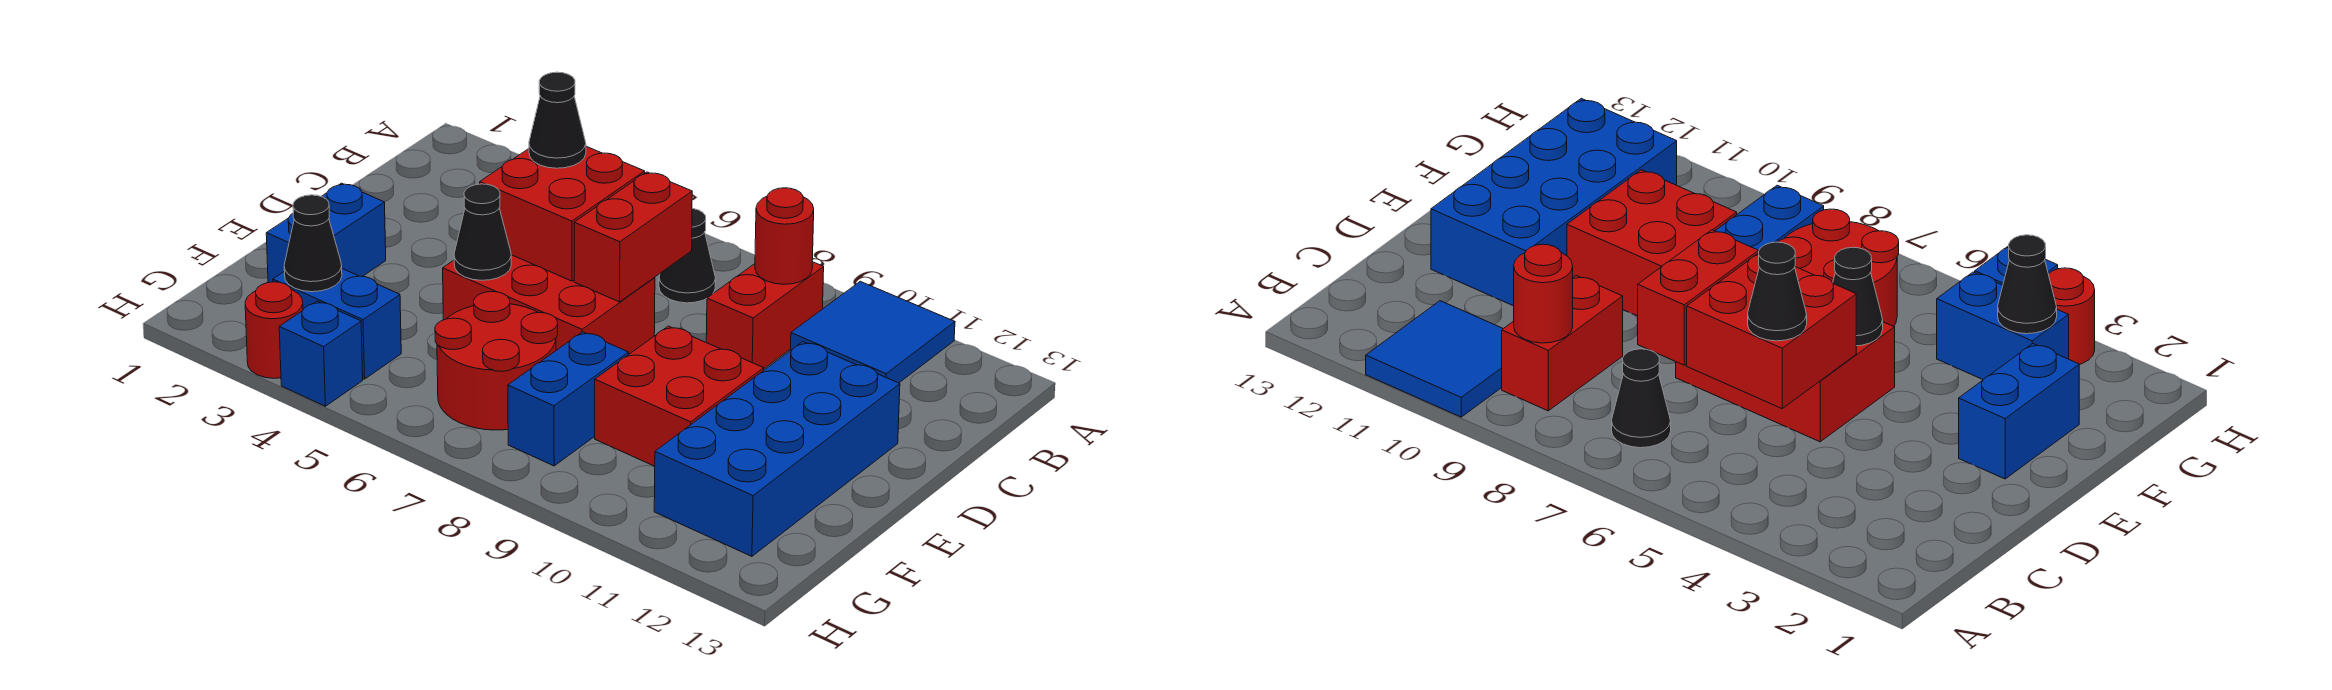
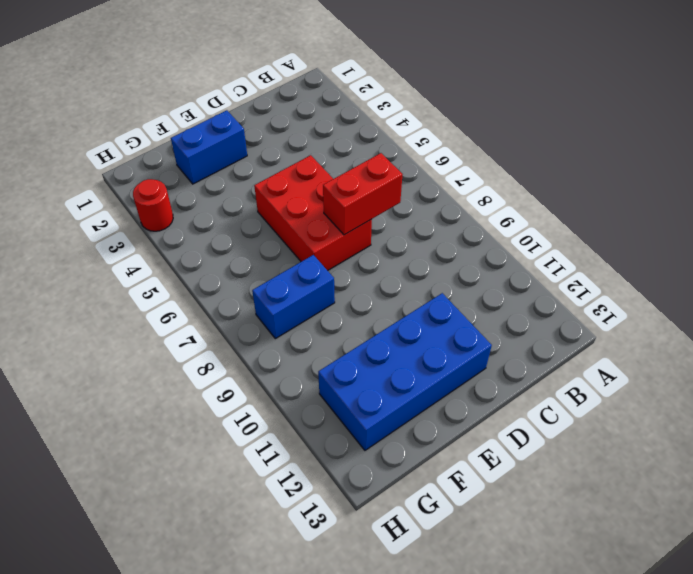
none -> blue 2x2 tile [790,281,955,383]
none -> black 1x1 cone [659,208,716,303]
none -> red 1x2 brick [706,262,824,368]

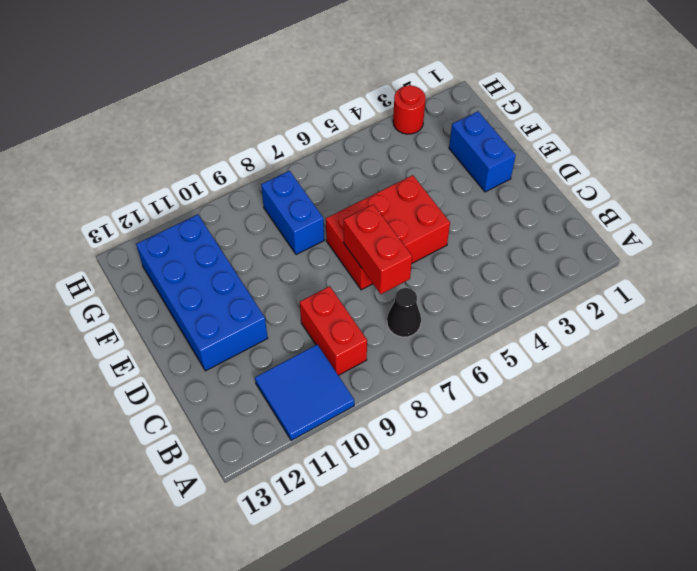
none -> red 2x2 brick [595,326,764,466]
none -> red 2x2 round brick [435,292,558,430]
none -> blue 1x2 brick [273,269,401,379]

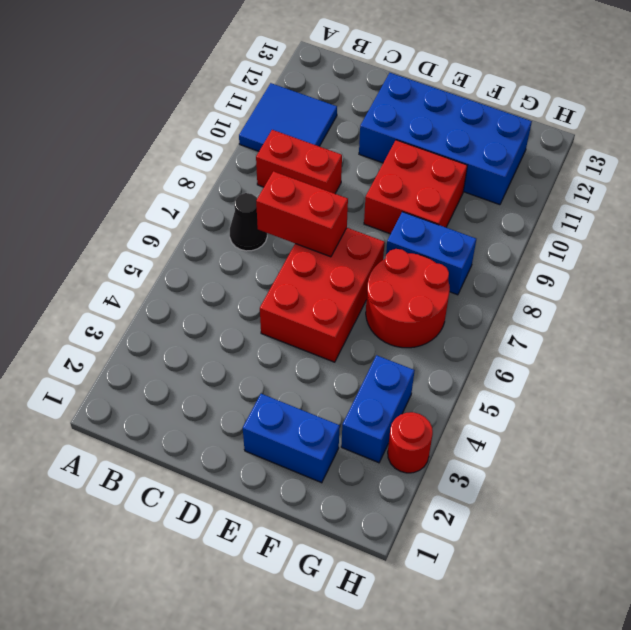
none -> blue 1x1 brick [279,301,363,406]
none -> red 1x1 round brick [755,188,814,284]
none -> red 2x2 brick [480,146,645,281]

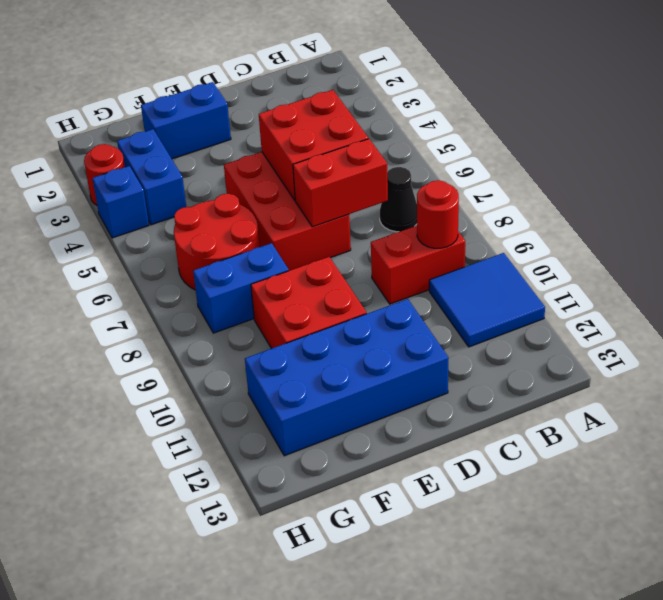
none -> black 1x1 cone [454,184,511,280]
none -> black 1x1 cone [284,195,342,292]
none -> black 1x1 cone [529,72,586,168]

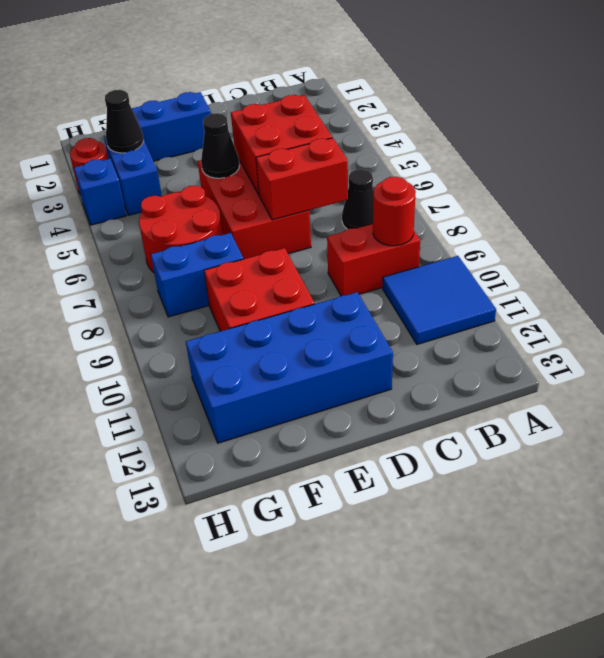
none -> black 1x1 cone [529,72,586,168]

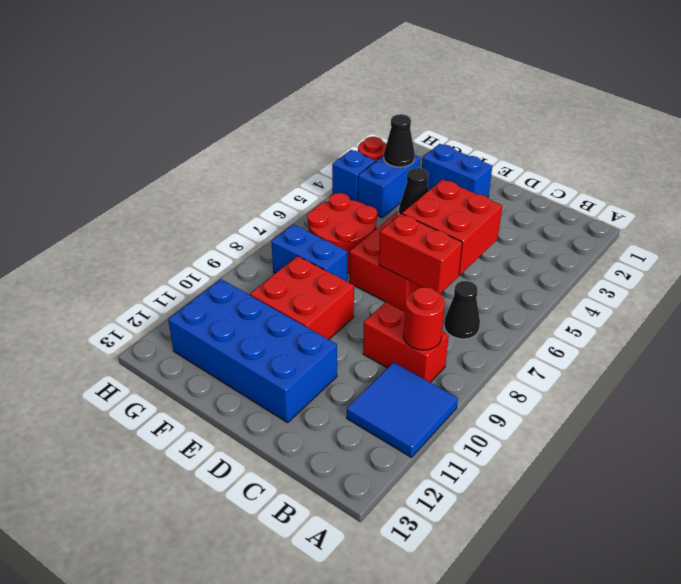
none -> black 1x1 cone [529,72,586,168]

